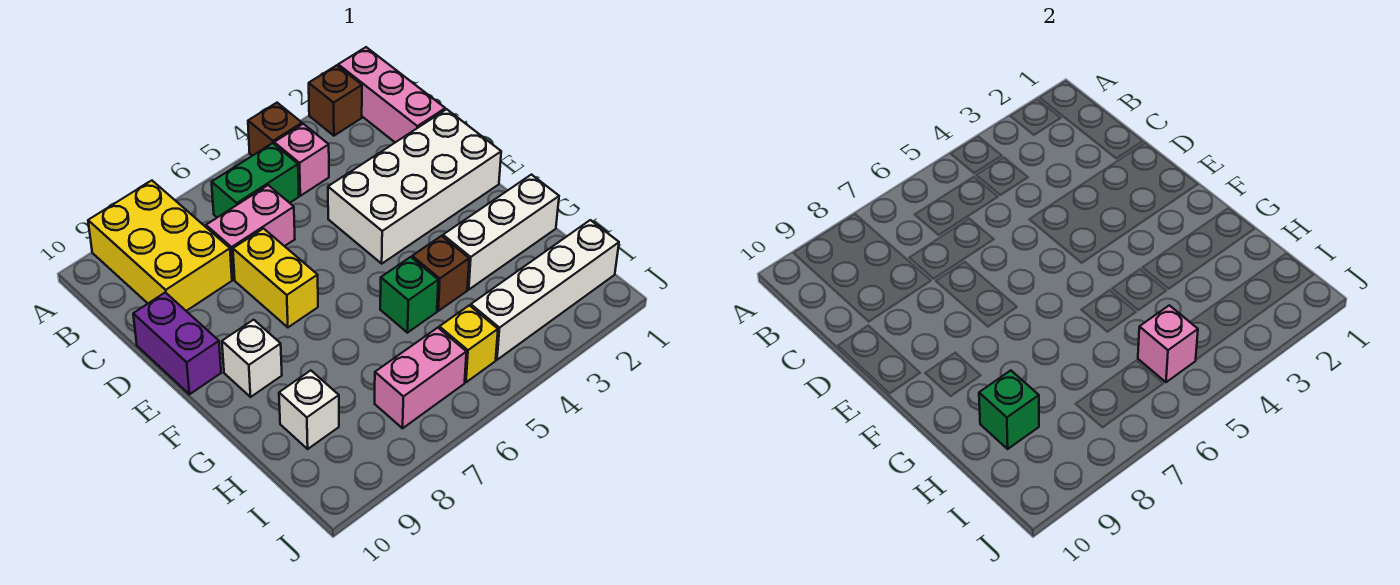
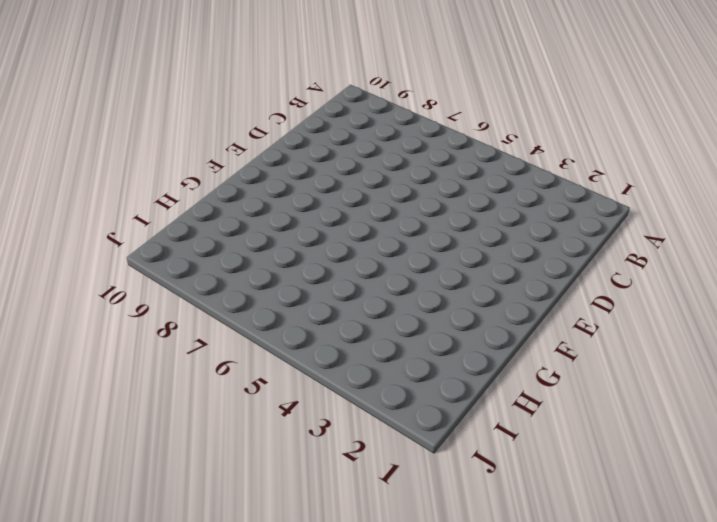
none -> pink 1x3 brick [338,47,445,142]
none -> brown 1x1 brick [309,65,362,136]
none -> brown 1x1 brick [248,103,302,156]

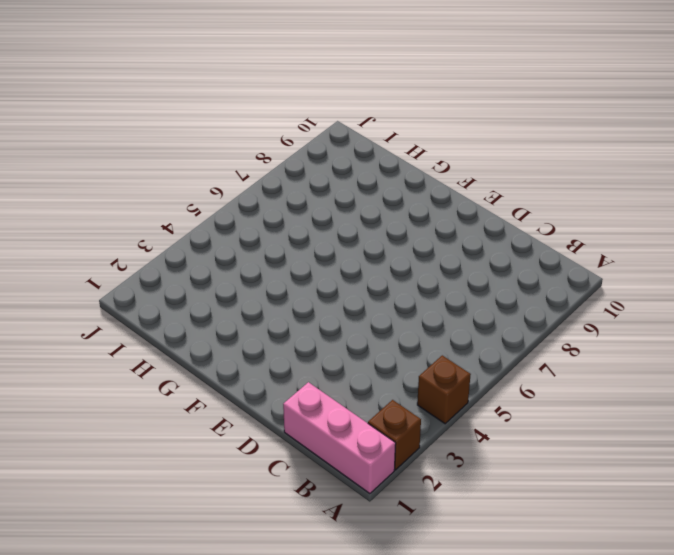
none -> yellow 2x3 brick [88,181,232,311]
none -> pink 1x1 brick [274,124,329,196]
none -> green 1x2 brick [212,143,299,217]

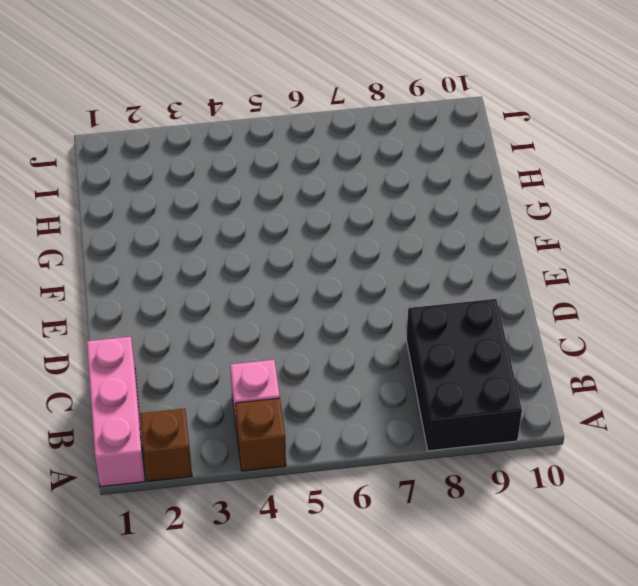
black 2x3 brick [406,299,522,451] -> yellow 2x3 brick [88,181,232,311]
none -> green 1x2 brick [212,143,299,217]
none -> pink 1x2 brick [206,185,295,280]
none -> white 2x4 brick [328,109,501,264]

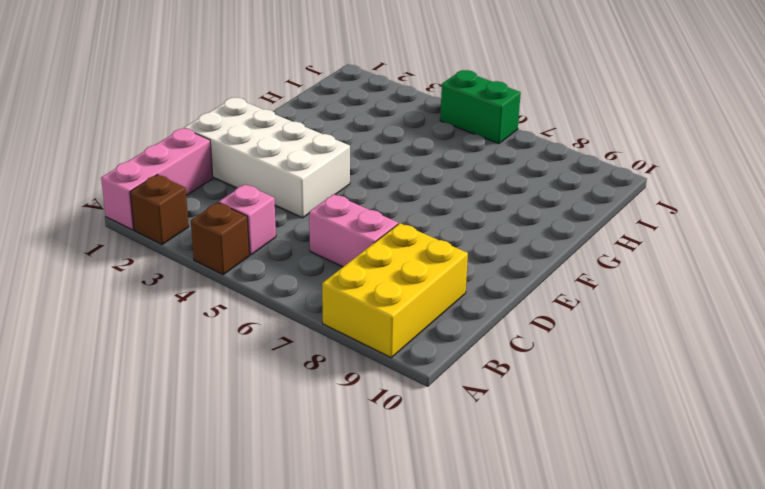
green 1x2 brick [440,70,521,144] -> green 1x2 brick moved to [212,143,299,217]
none -> yellow 1x2 brick [233,229,318,327]
none -> purple 1x2 brick [133,292,221,394]
none -> white 1x1 brick [222,320,282,397]

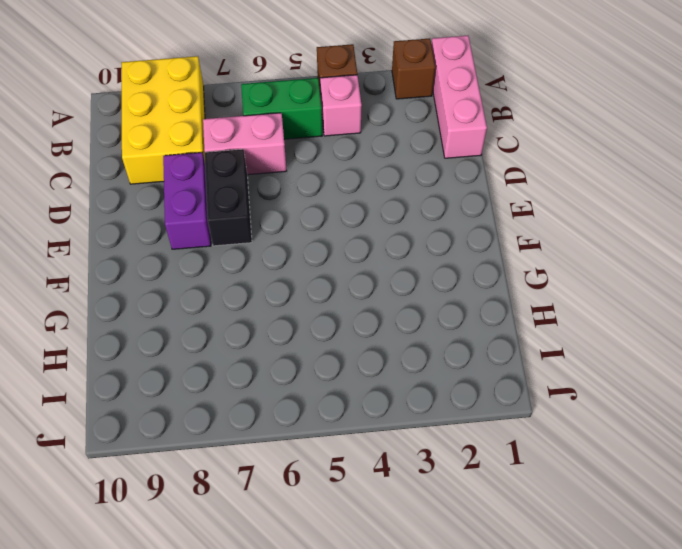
black 1x2 brick [205,149,252,246] -> yellow 1x2 brick [233,229,318,327]
purple 1x2 brick [163,152,211,249] -> purple 1x2 brick moved to [133,292,221,394]
none -> white 2x4 brick [328,109,501,264]
none -> white 1x1 brick [222,320,282,397]
none -> white 1x3 brick [443,175,559,289]

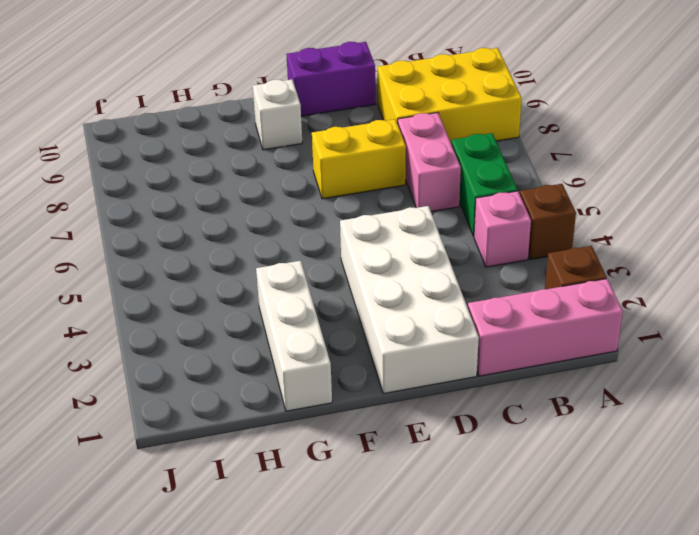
none -> brown 1x1 brick [412,236,469,311]
none -> green 1x1 brick [380,257,438,333]
none -> white 1x1 brick [279,370,339,449]

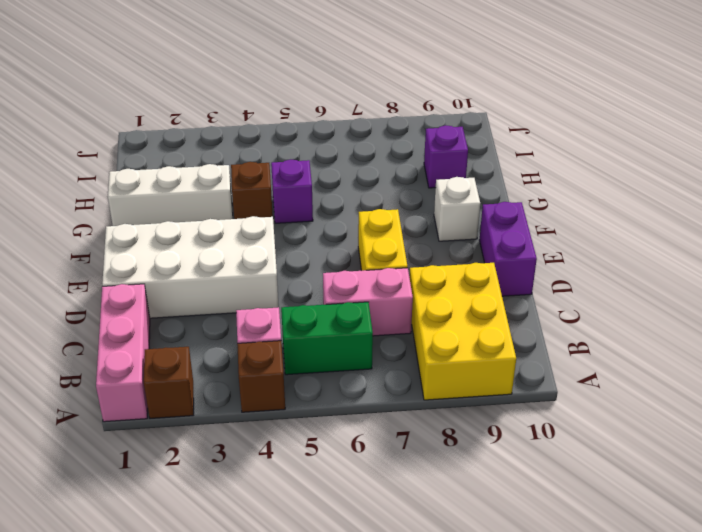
purple 1x1 brick [271,160,313,223] -> green 1x1 brick [380,257,438,333]
purple 1x1 brick [424,125,468,188] -> white 1x1 brick [279,370,339,449]
none -> white 1x4 brick [471,220,619,360]
none -> yellow 1x1 brick [439,305,498,382]
none -> pink 1x2 brick [375,328,466,428]

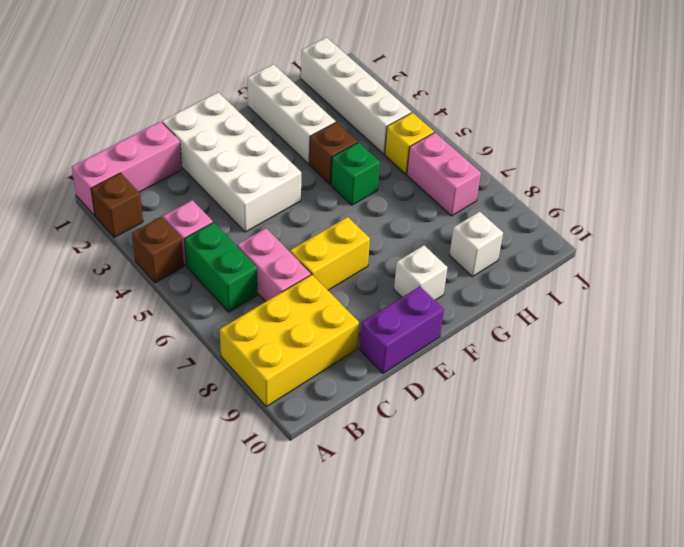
none -> green 1x1 brick [979,370,1039,449]
none -> pink 1x1 brick [1138,305,1198,382]

